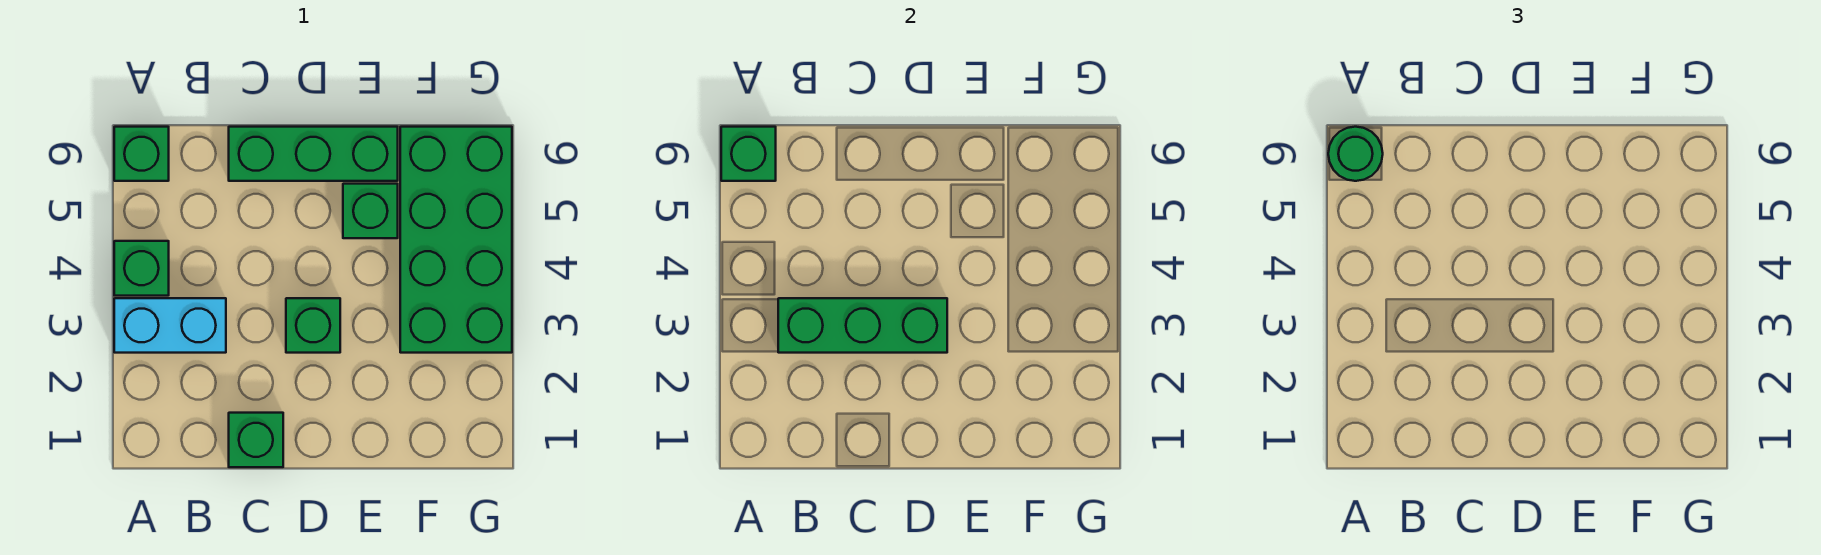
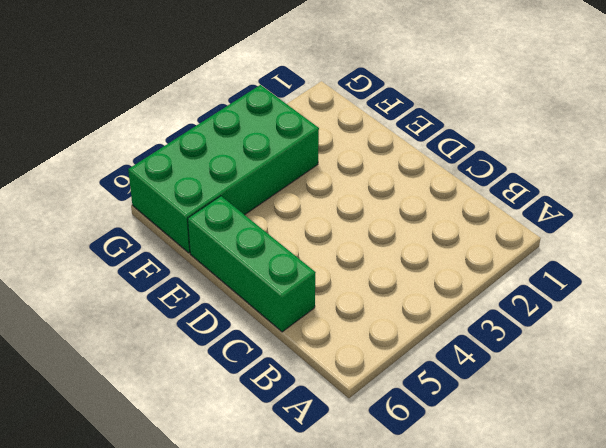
none -> cyan 1x2 brick [114,298,226,353]
none -> green 1x1 brick [114,241,169,296]

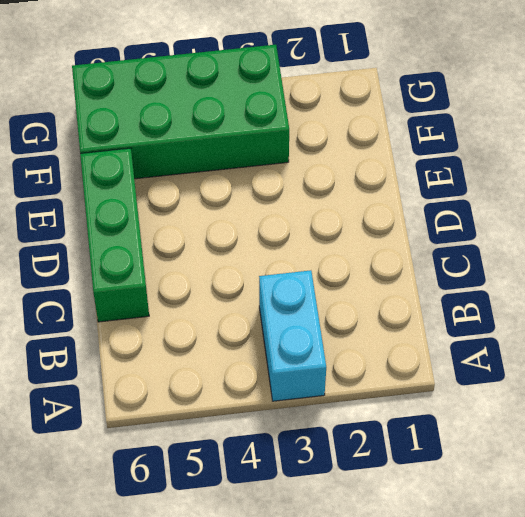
none -> green 1x1 brick [114,241,169,296]
none -> green 1x1 brick [114,127,169,181]

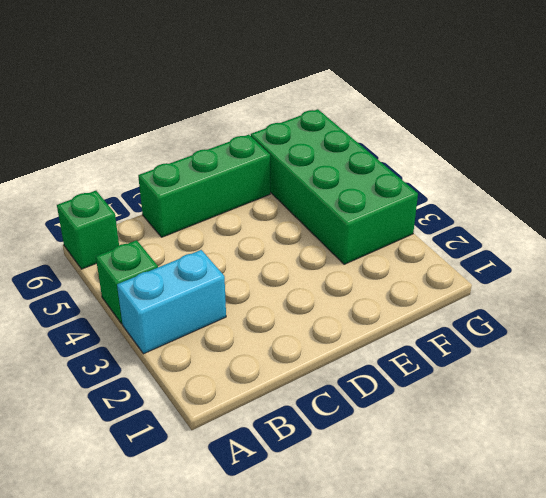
none -> green 1x1 brick [229,413,283,467]
none -> green 1x1 brick [286,298,340,353]

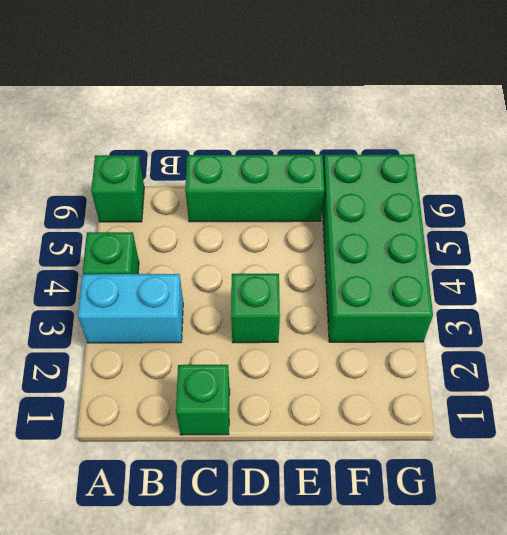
none -> green 1x1 brick [343,184,398,238]
none -> green 1x1 brick [721,127,776,181]

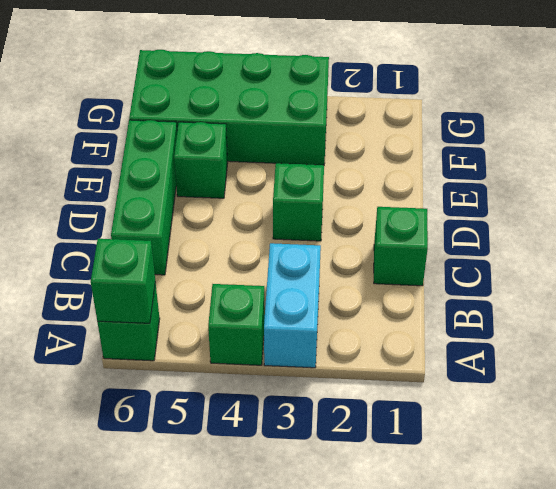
none -> green 1x3 brick [778,298,947,353]
none -> green 1x1 round brick [1328,127,1383,181]

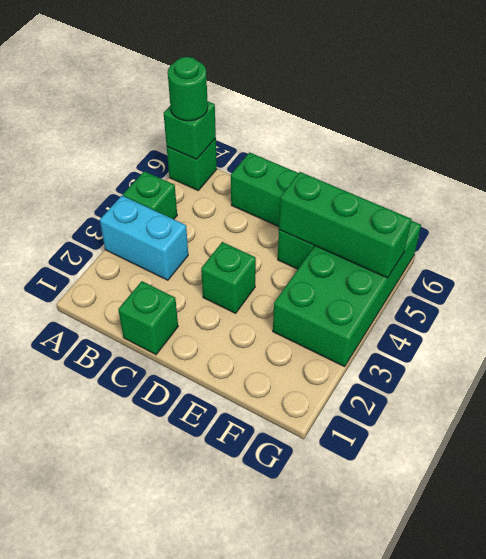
green 1x3 brick [279,172,411,278] -> green 1x3 brick moved to [778,298,947,353]

